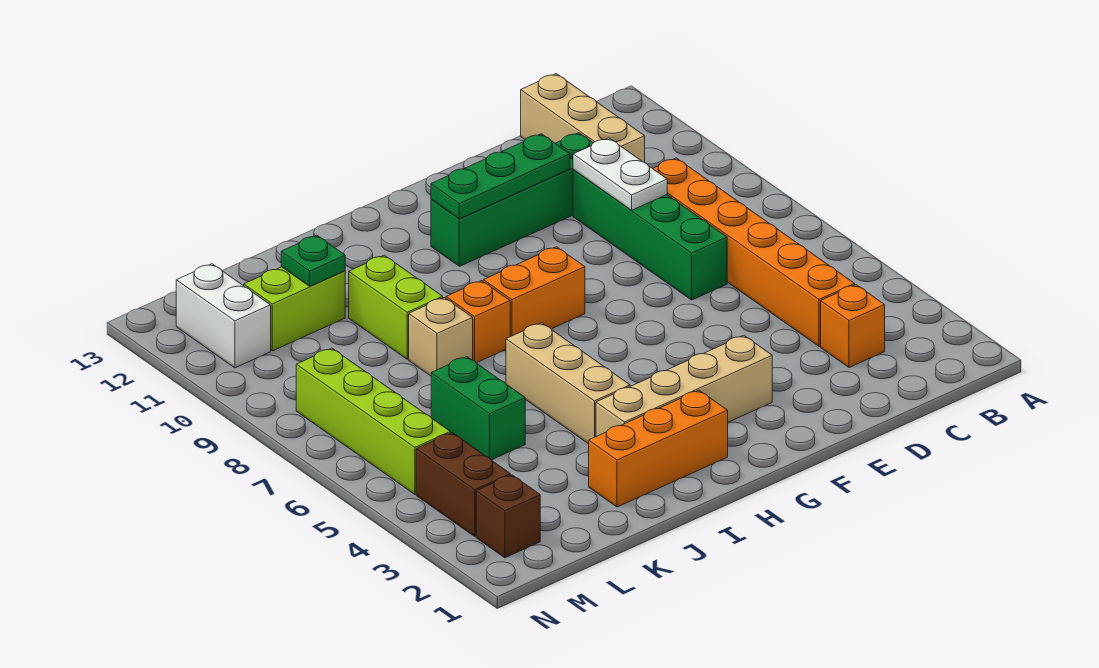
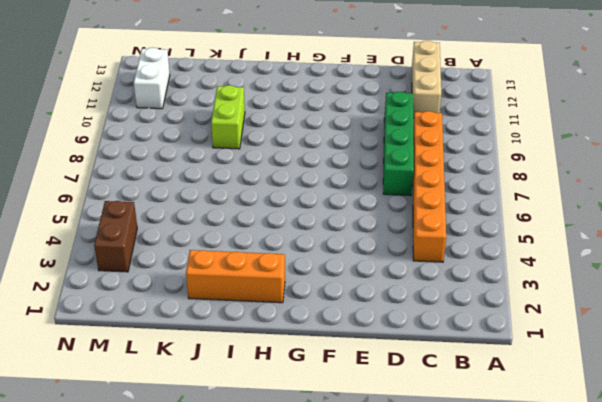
none -> orange 1x1 brick [821,285,885,368]
none -> green 1x4 brick [431,133,593,266]
none -> tan 1x4 brick [596,335,772,436]

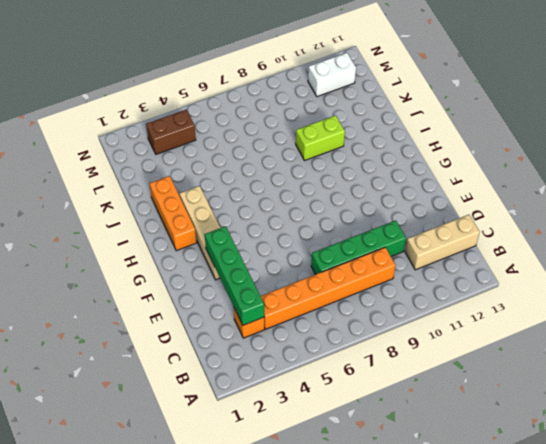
green 1x4 brick [205,226,264,325] -> green 1x4 brick moved to [431,133,593,266]
none -> orange 1x2 brick [483,247,585,337]
none -> tan 1x3 brick [506,323,630,444]
none -> orange 1x1 brick [446,281,510,363]

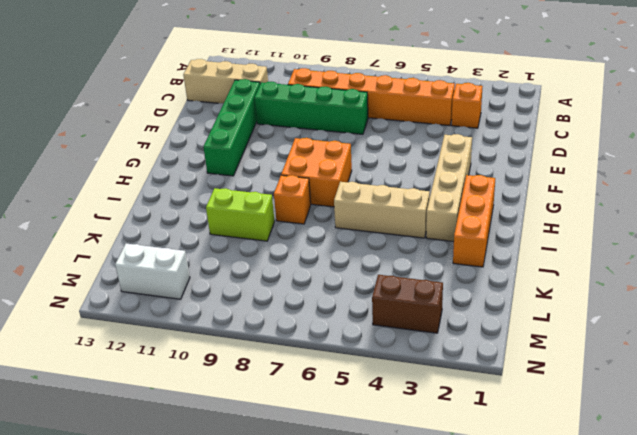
orange 2x2 brick [281,138,352,207] -> orange 1x2 brick [483,247,585,337]
none -> tan 1x1 brick [409,298,473,376]
none -> green 1x2 brick [431,357,525,460]
none -> lime 1x2 brick [244,267,345,351]

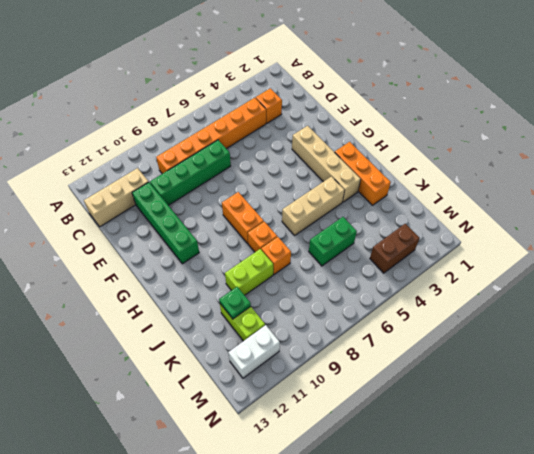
orange 1x1 brick [261,237,291,275] -> tan 1x1 brick [409,298,473,376]
none -> brown 1x1 brick [476,475,540,558]
none -> lime 1x4 brick [296,348,450,494]
none -> white 1x2 plate [573,138,667,210]

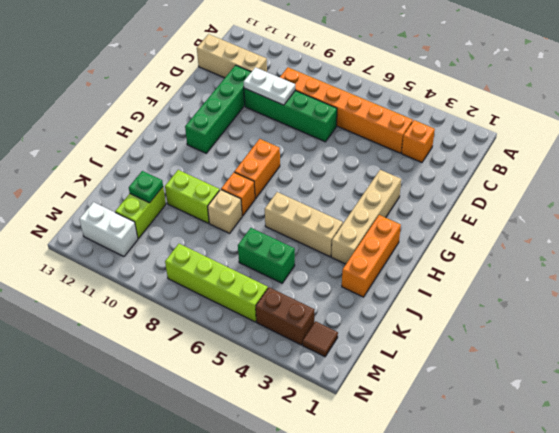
brown 1x1 tile [303,321,338,357] -> brown 1x1 brick [476,475,540,558]
none -> green 1x3 plate [431,134,570,219]

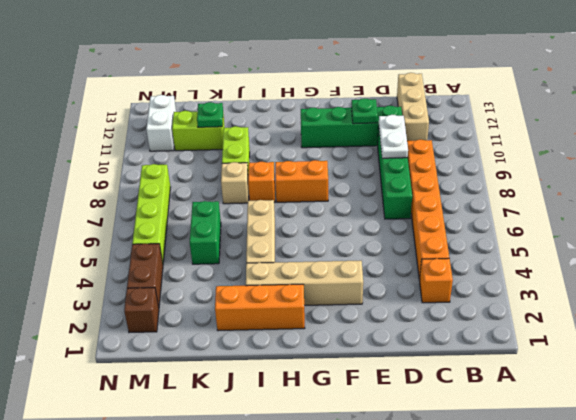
green 1x1 plate [351,98,378,124] -> green 1x3 plate [431,134,570,219]

